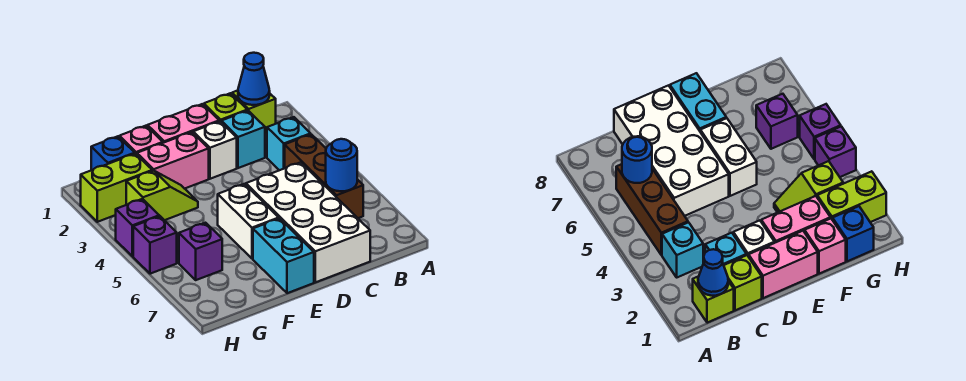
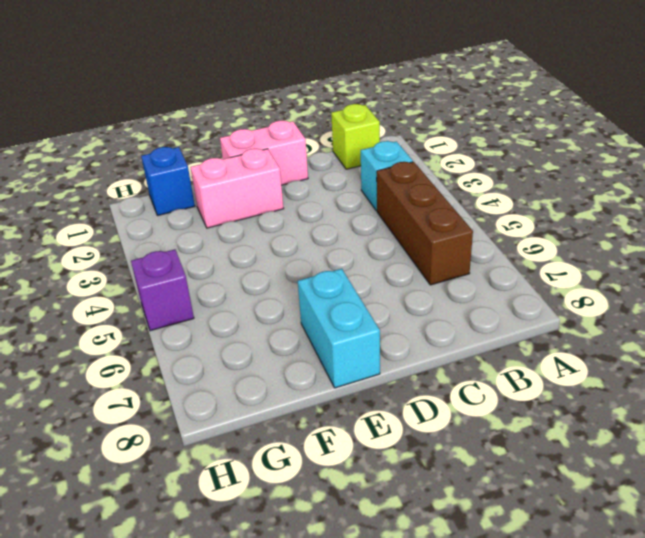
none -> lime 1x1 brick [204,93,247,122]
none -> cyan 1x1 brick [221,111,265,168]
none -> white 2x4 brick [246,162,370,282]

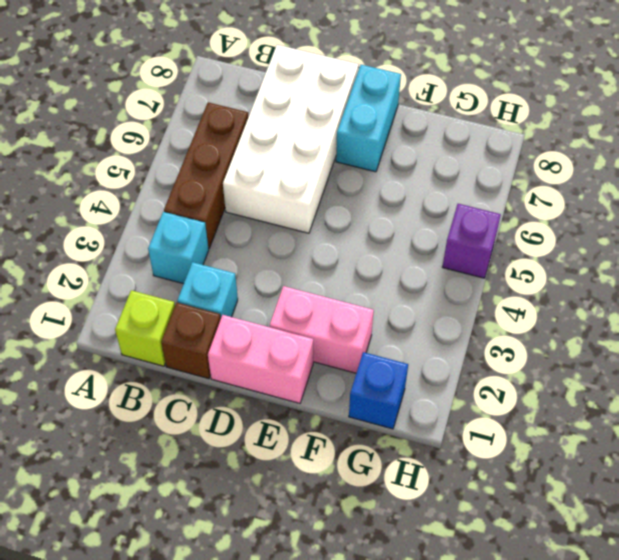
brown 1x1 brick [161,303,221,379] -> lime 1x1 brick [204,93,247,122]
none -> white 1x1 brick [193,121,237,179]
none -> white 1x2 brick [218,184,279,259]
none -> pink 1x1 brick [119,126,163,154]

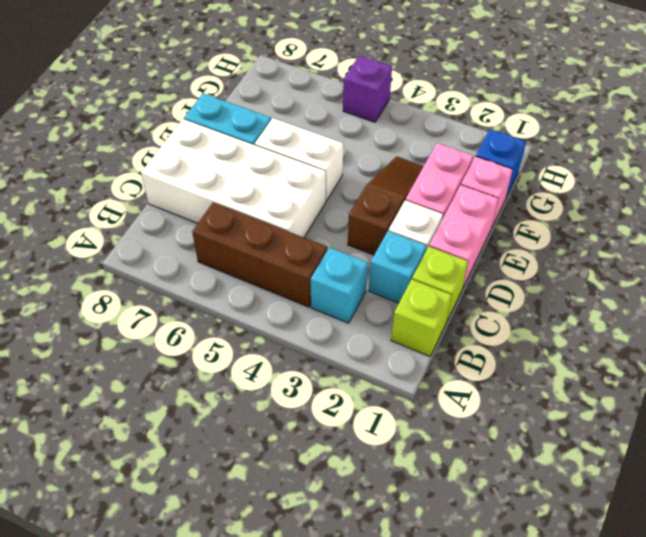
brown 1x3 slope [348,156,424,255] -> lime 1x2 slope [126,171,198,220]
none -> lime 1x2 brick [81,154,152,222]
none -> purple 1x1 brick [179,223,222,280]
none -> purple 1x1 brick [116,199,159,256]

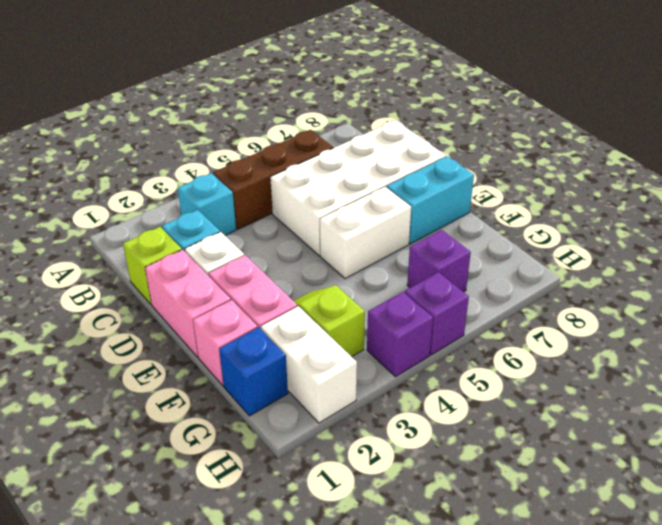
white 1x2 brick [261,306,357,423] -> lime 1x2 brick [81,154,152,222]
none -> lime 1x1 brick [232,91,276,134]
none -> blue 1x1 cone [238,53,270,105]
none -> blue 1x1 round brick [326,139,357,191]

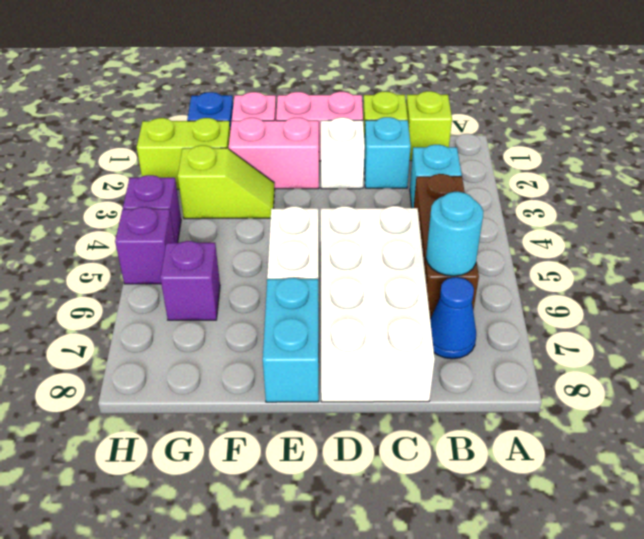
cyan 1x1 round brick [426,192,483,276] -> blue 1x1 round brick [326,139,357,191]
blue 1x1 cone [430,277,476,359] -> blue 1x1 cone moved to [238,53,270,105]

